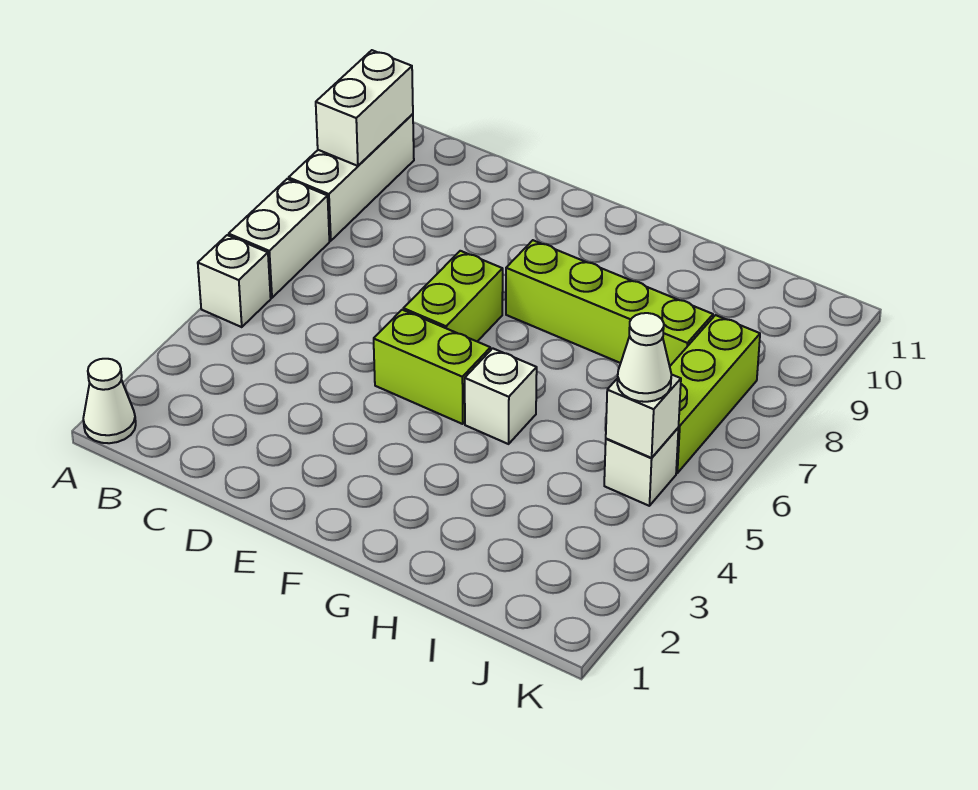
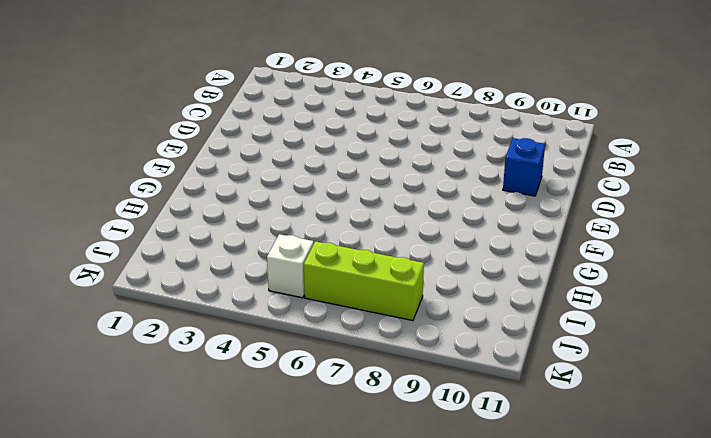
blue 1x1 brick [503,138,545,196] -> none
none -> white 1x1 cone [83,359,136,443]
none -> white 1x1 brick [198,235,271,327]
none -> white 1x2 brick [229,179,329,298]

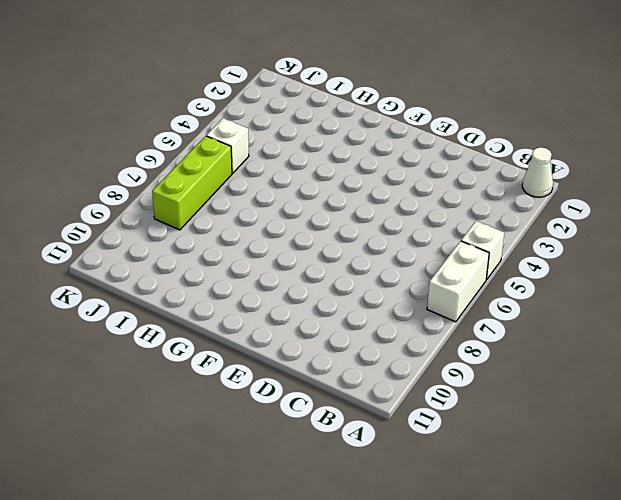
none -> white 1x3 brick [289,114,414,241]
none -> lime 1x2 brick [374,310,490,424]
none -> lime 1x2 brick [403,251,503,341]

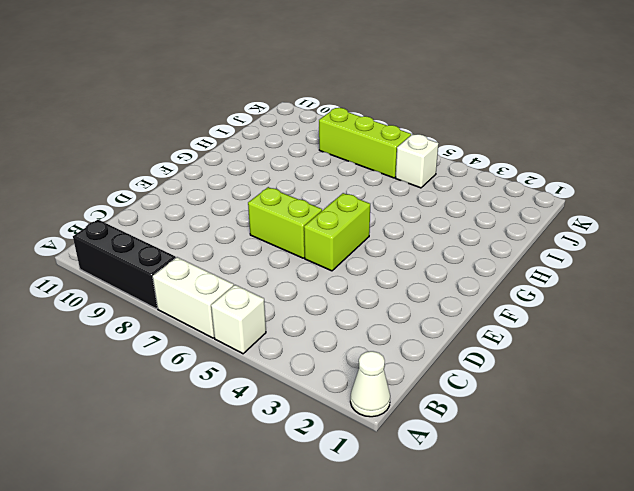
black 1x3 brick [73,220,176,309] -> white 1x3 brick [289,114,414,241]
none -> lime 1x4 brick [506,240,713,366]
none -> white 1x1 brick [465,348,537,444]
none -> white 1x2 brick [316,50,413,166]

